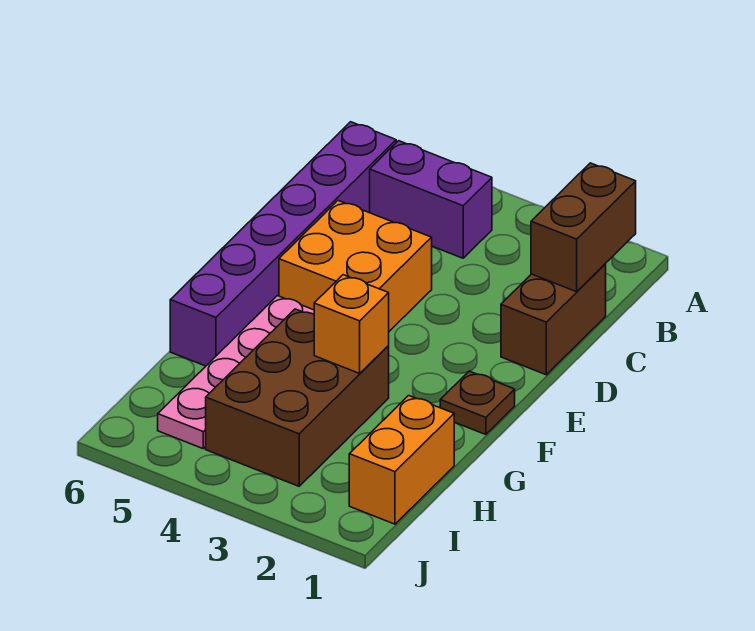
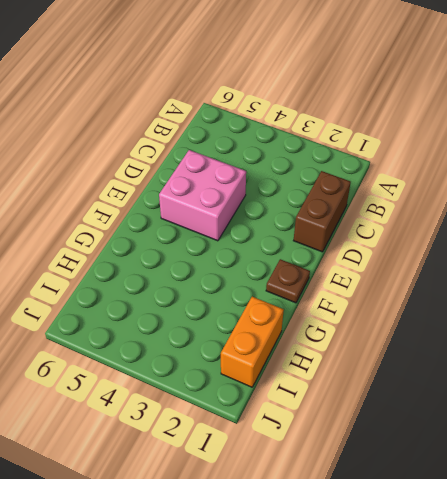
pink 2x2 brick [159,150,246,241] -> orange 2x2 brick [279,201,432,331]
none -> purple 1x2 brick [370,141,492,258]
none -> purple 1x6 brick [170,122,396,366]

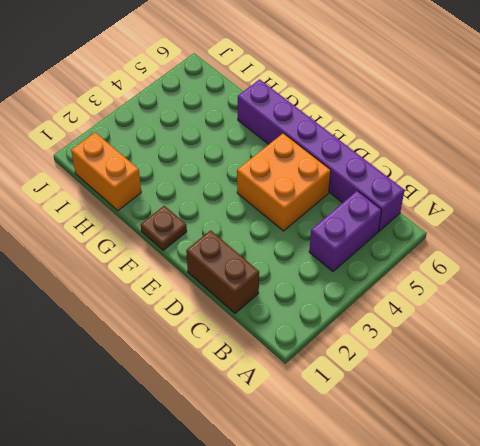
none -> pink 1x4 plate [158,296,314,448]
none -> brown 2x3 brick [206,309,389,486]

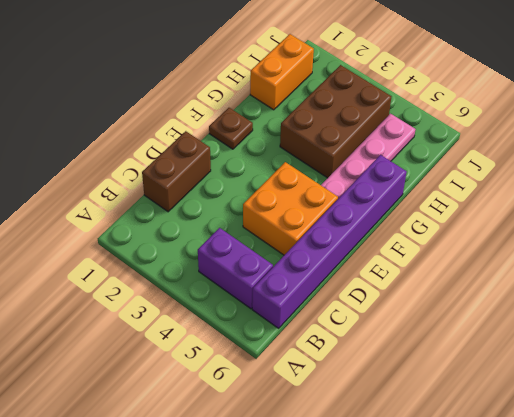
none -> brown 1x2 brick [531,163,636,292]
none -> orange 1x1 brick [314,275,389,373]

